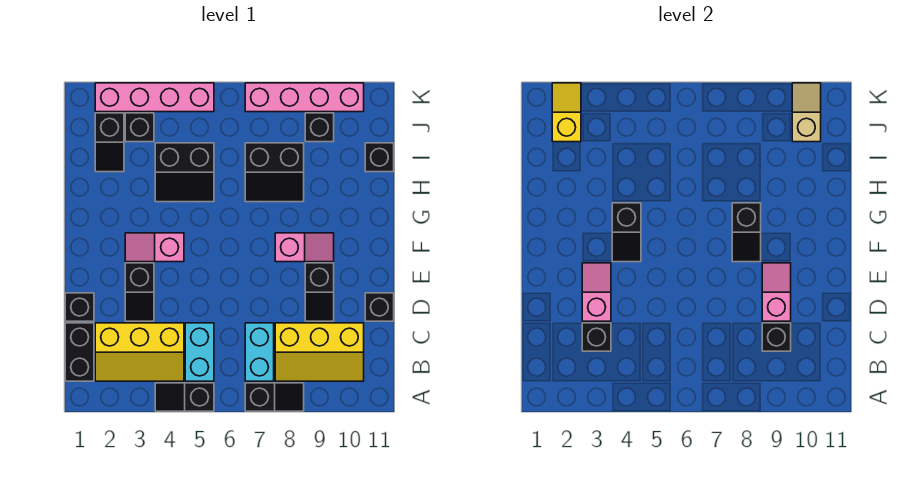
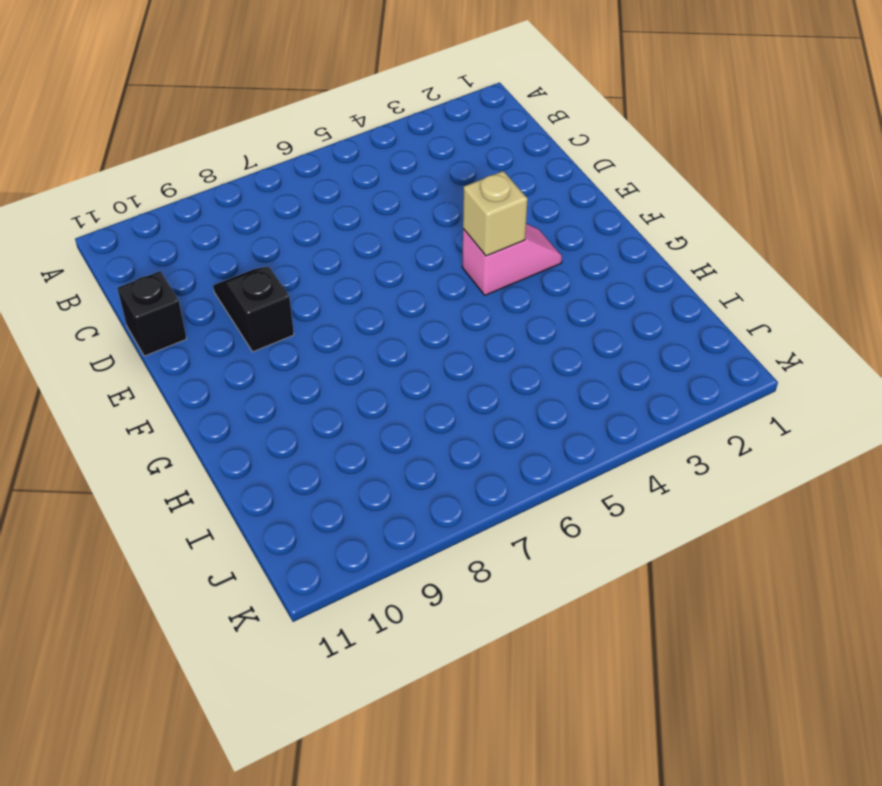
tan 1x1 brick [463,171,528,256] -> black 1x2 slope [612,203,641,262]
none -> black 1x2 slope [155,383,214,411]
none -> black 1x2 slope [245,383,304,411]
none -> black 1x2 brick [65,323,94,381]

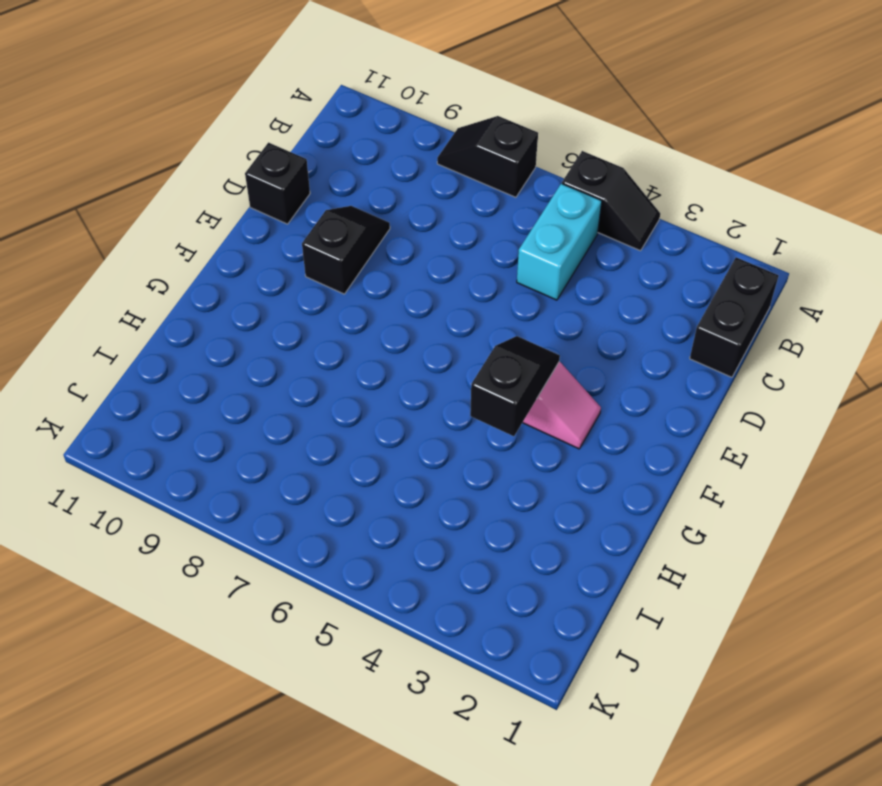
none -> yellow 2x3 slope [95,323,184,381]
none -> cyan 1x2 brick [245,323,274,381]
none -> yellow 2x3 slope [275,323,364,381]

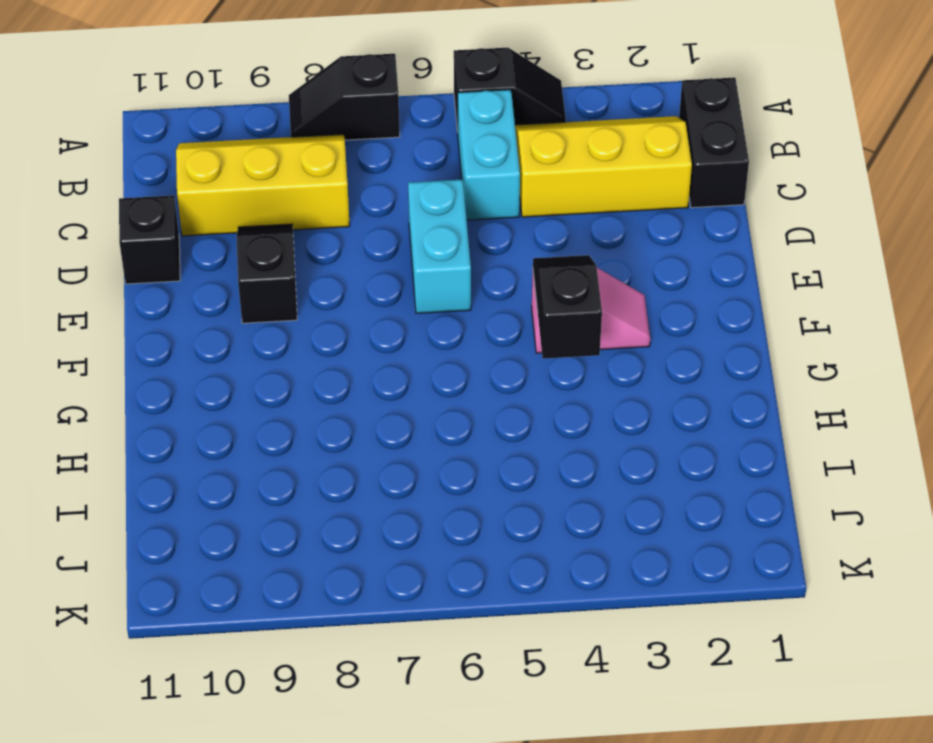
cyan 1x2 brick [408,179,471,313] -> cyan 1x2 brick moved to [245,323,274,381]
none -> black 1x1 brick [65,293,94,321]
none -> black 1x2 slope [125,263,154,321]
none -> pink 1x2 slope [275,233,334,262]

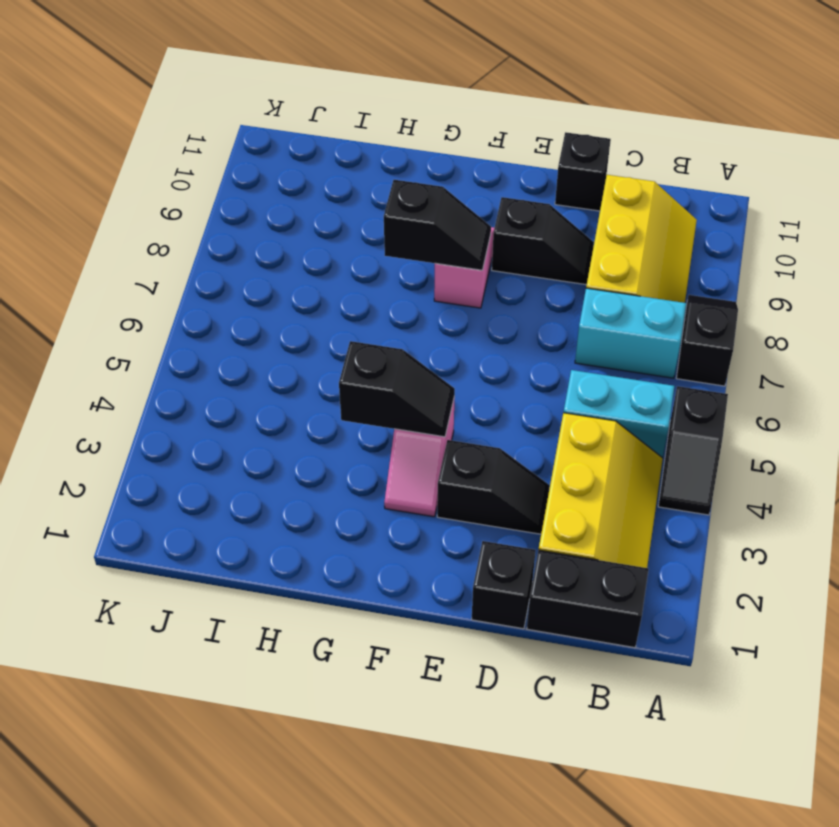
none -> black 2x2 slope [155,143,214,202]
none -> black 2x2 slope [245,143,304,202]
none -> black 1x2 slope [95,113,124,172]

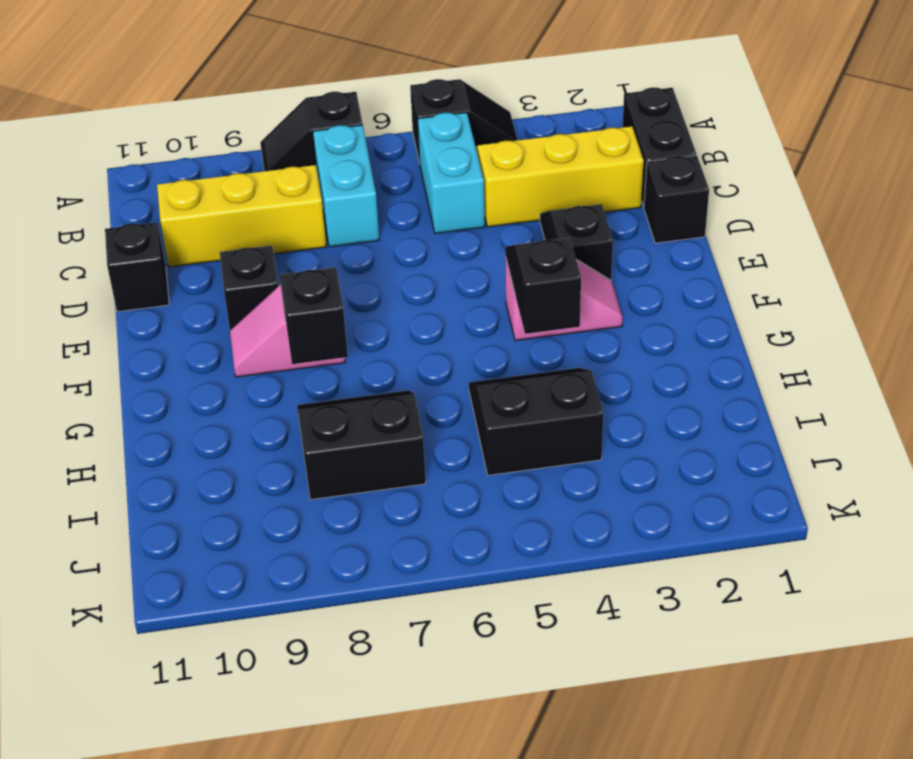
none -> black 1x2 slope [95,113,124,172]
none -> black 1x1 brick [365,143,394,172]
none -> black 1x1 brick [125,113,154,142]

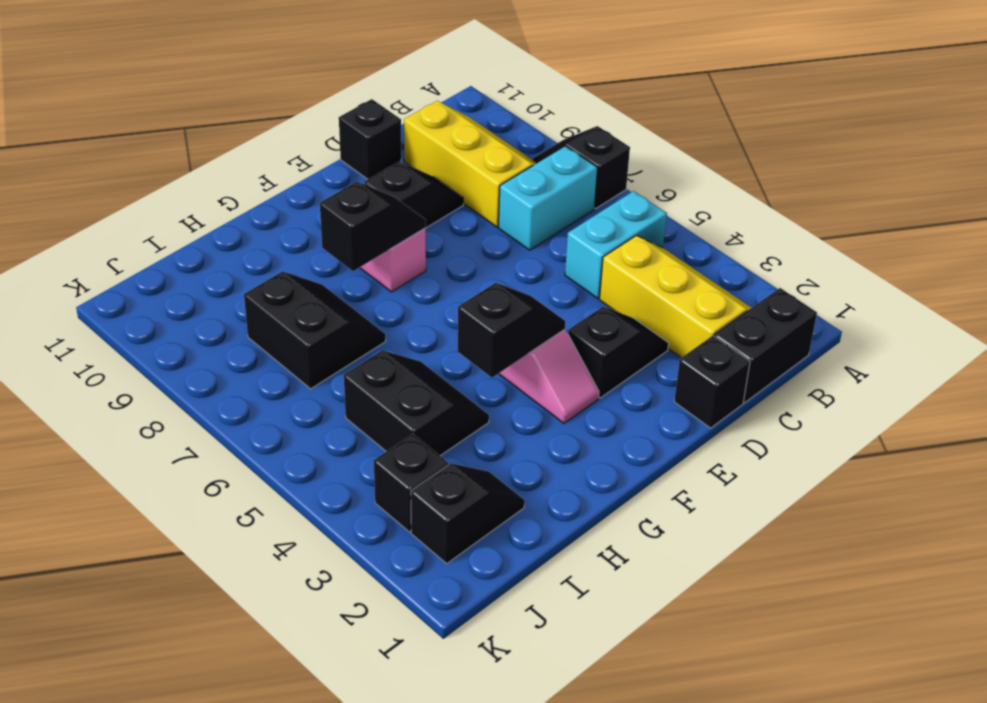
none -> black 1x2 slope [155,383,214,411]
none -> black 1x1 brick [365,143,394,172]
none -> black 1x1 brick [305,113,334,142]

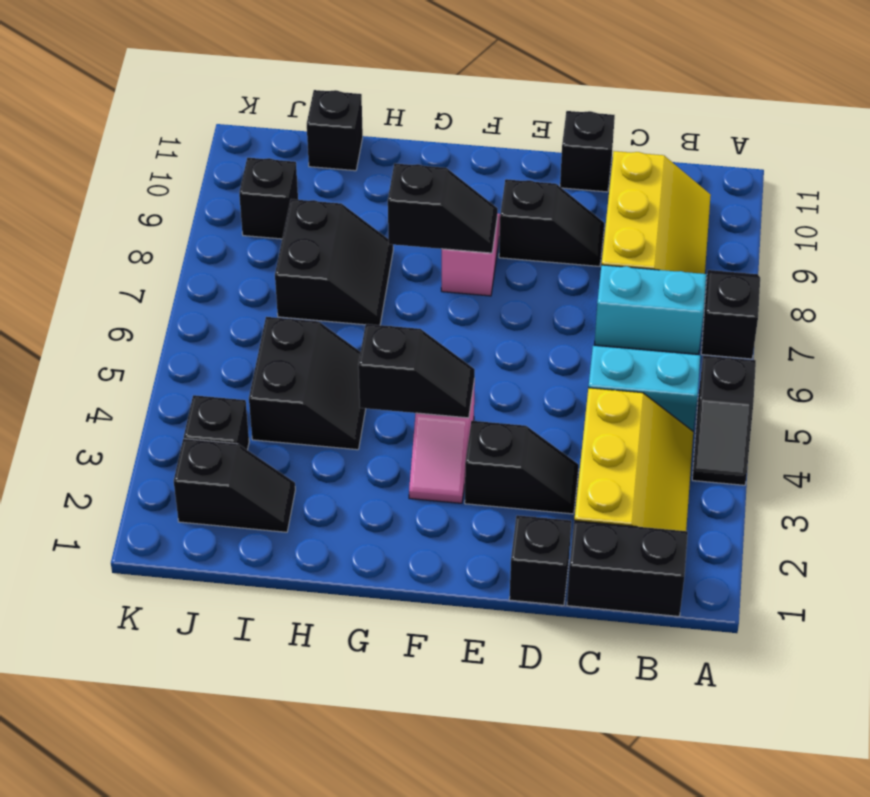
none -> pink 1x4 brick [95,83,214,112]
none -> pink 1x4 brick [245,83,364,112]
none -> black 1x1 brick [582,323,611,351]

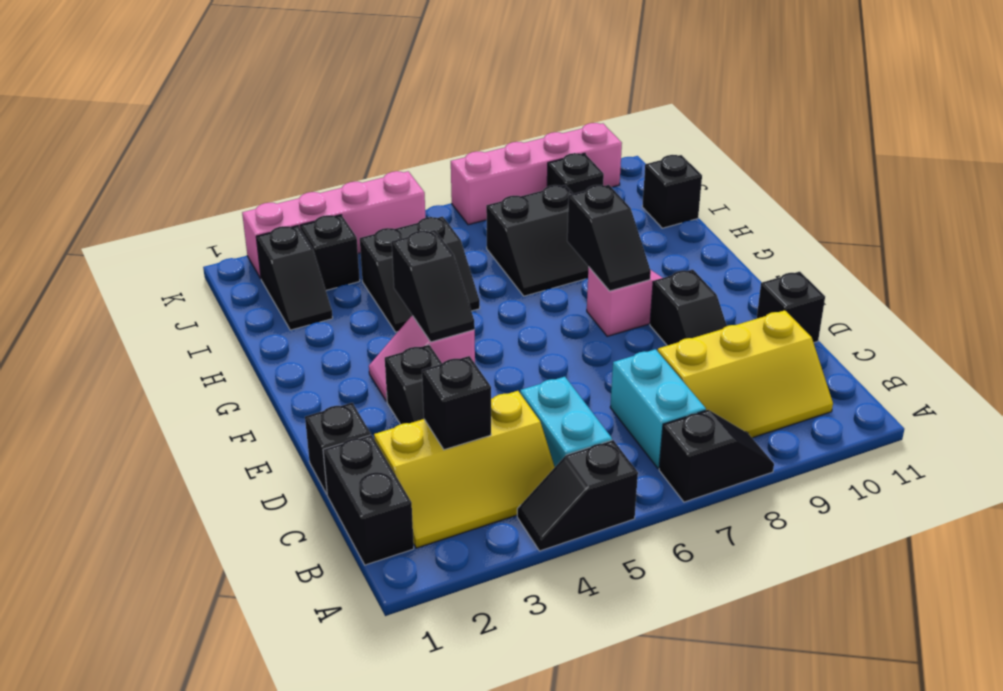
none -> black 1x1 brick [762,323,791,351]
none -> pink 1x2 slope [582,263,611,321]
none -> pink 1x2 slope [762,263,791,321]

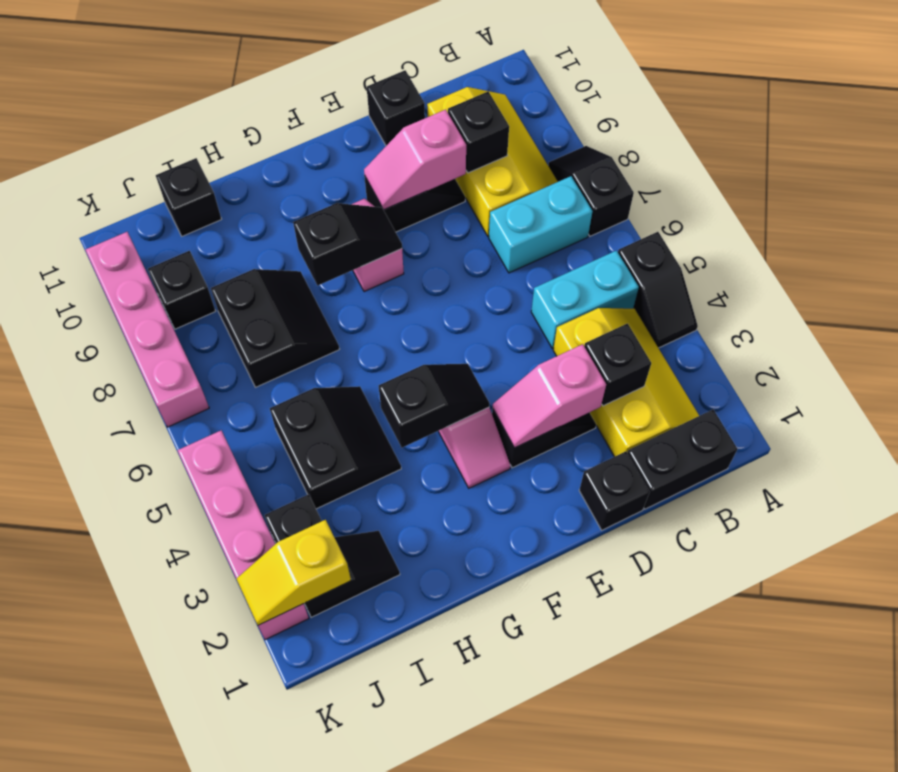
none -> tan 1x2 slope [792,83,821,142]

